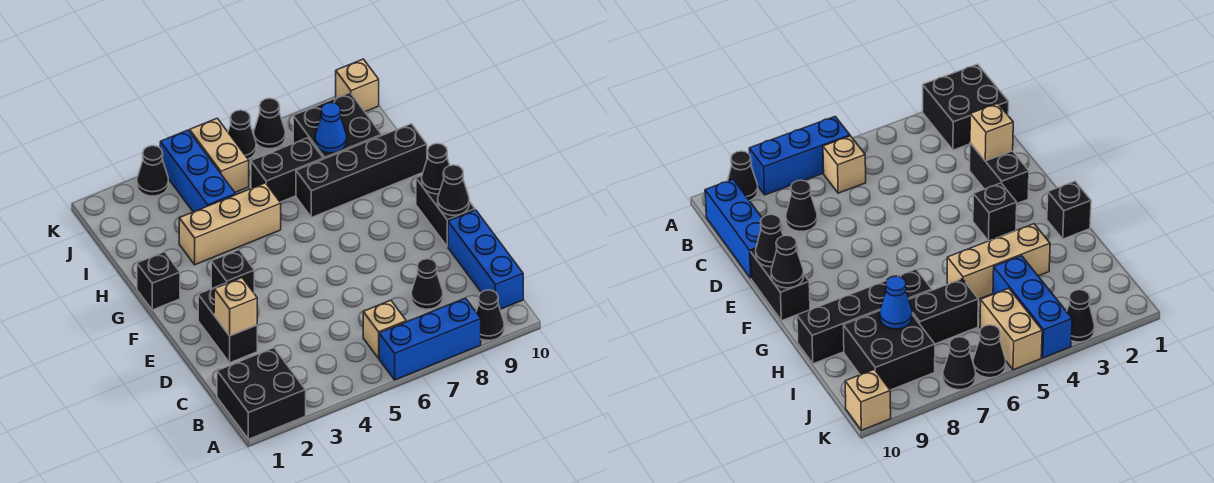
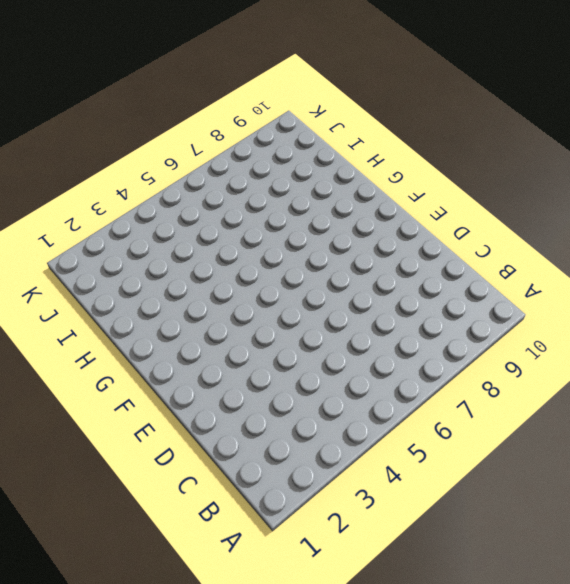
none -> black 2x2 brick [217,348,306,439]
none -> blue 1x3 brick [379,298,481,380]
none -> black 1x1 cone [476,290,504,340]

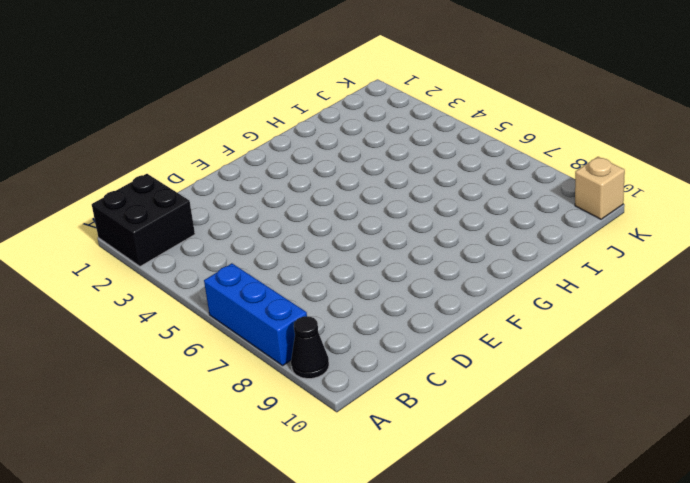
none -> tan 1x1 brick [363,300,406,358]
none -> blue 1x3 brick [448,210,523,309]
none -> black 1x1 cone [411,259,443,309]

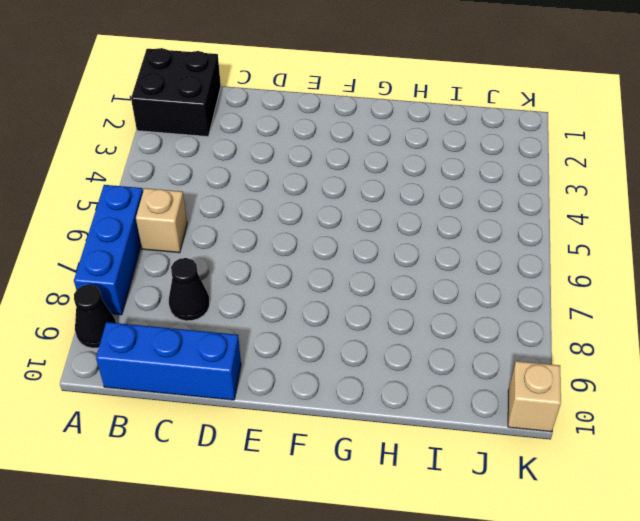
none -> black 1x2 brick [198,283,257,363]
none -> black 1x2 brick [416,176,475,247]
none -> black 1x1 brick [211,250,254,293]

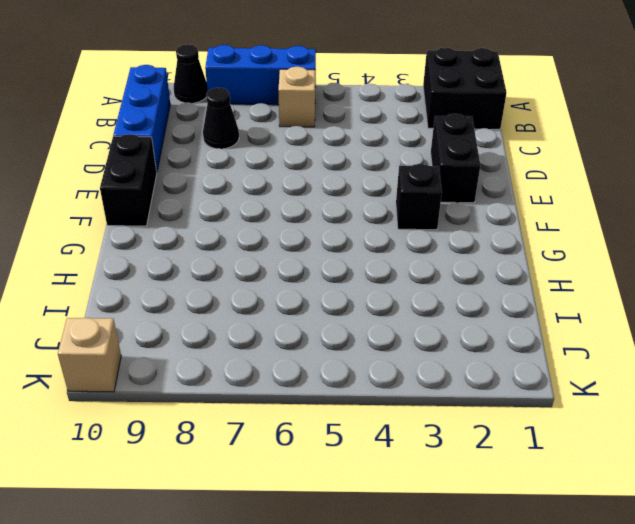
none -> black 1x1 brick [137,252,180,310]
none -> tan 1x3 brick [179,183,281,265]
none -> black 1x4 brick [296,124,427,217]

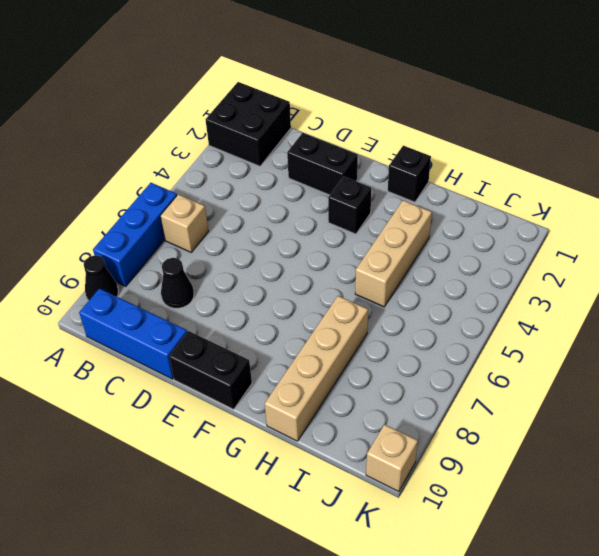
tan 1x4 brick [265,296,368,441] -> black 1x4 brick [296,124,427,217]
none -> blue 1x3 brick [160,130,236,212]
none -> black 1x2 brick [251,138,323,202]
none -> black 2x2 brick [293,93,382,159]

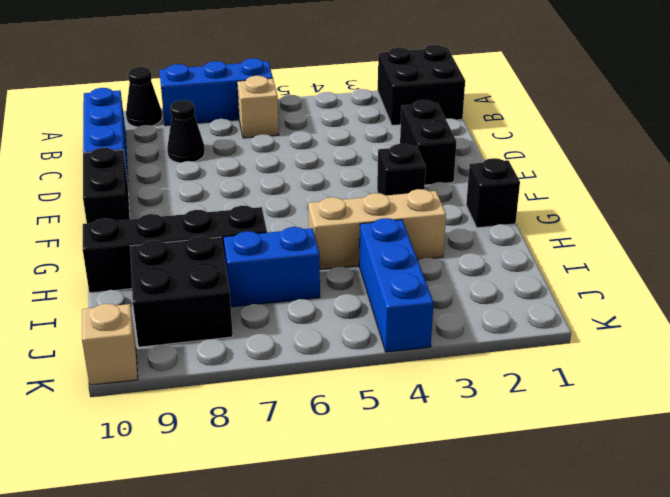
blue 1x2 brick [223,227,320,307] -> black 1x2 brick [251,138,323,202]
none -> tan 1x2 brick [190,118,249,192]
none -> black 1x1 cone [137,146,168,196]
none -> black 1x1 cone [228,110,256,159]

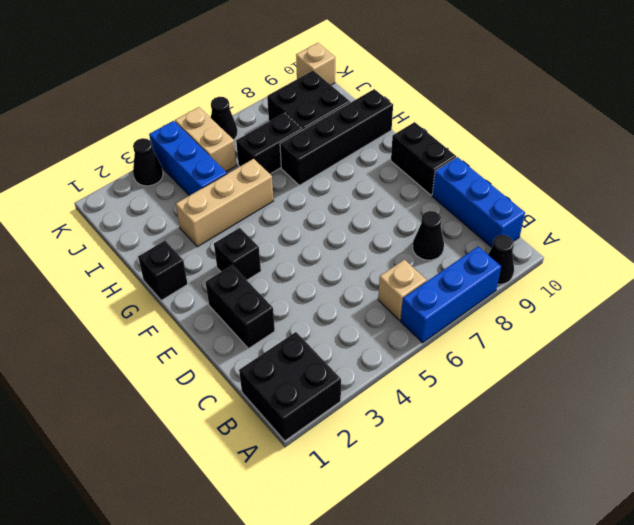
none -> black 1x1 cone [254,98,285,149]
none -> tan 1x1 brick [214,278,257,336]
none -> black 1x1 cone [438,165,469,215]

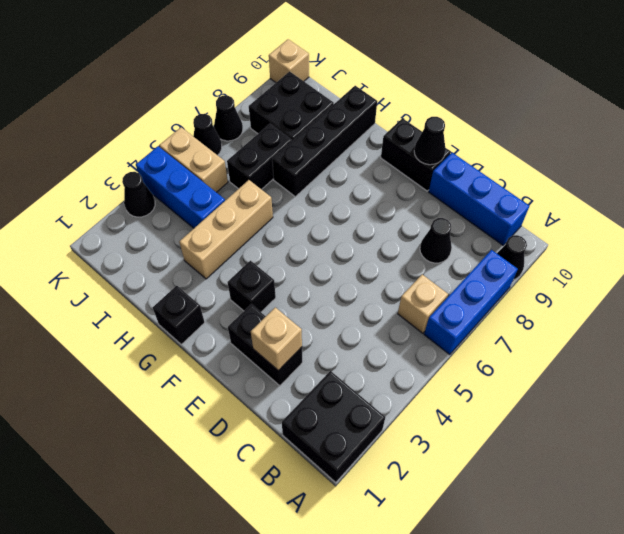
none -> black 1x1 cone [422,143,450,194]
none -> blue 1x1 cone [315,103,347,153]

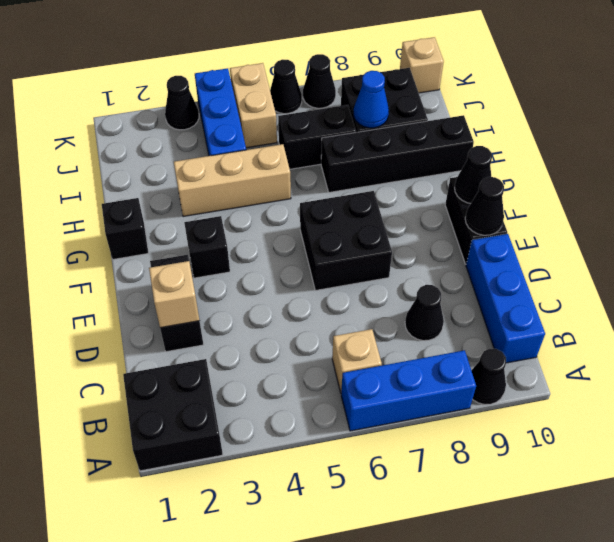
black 2x2 brick [300,191,392,290] -> none

